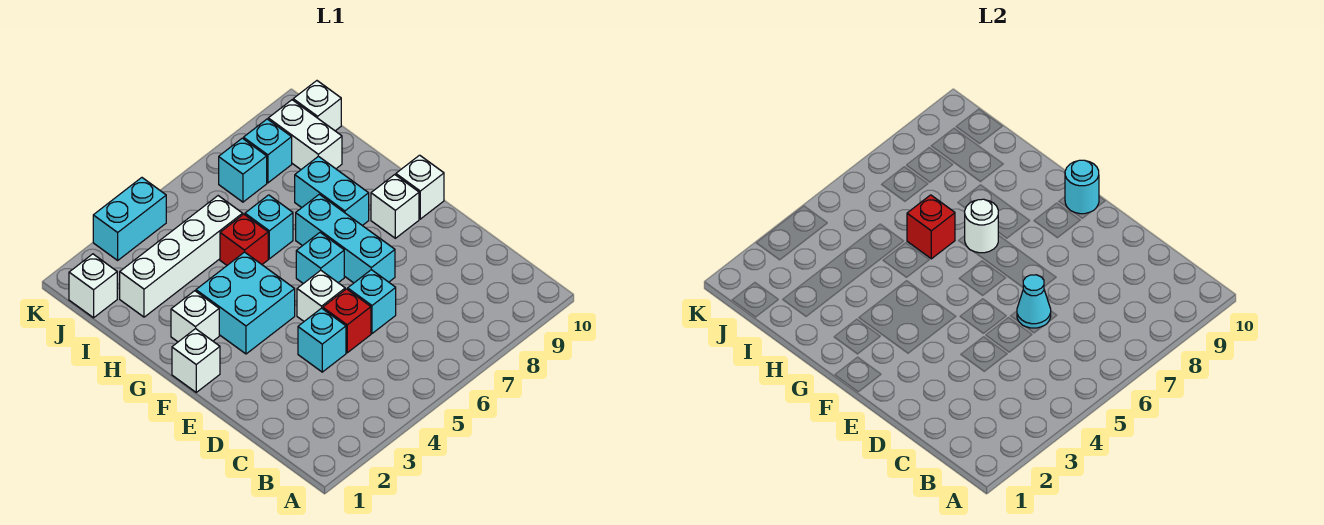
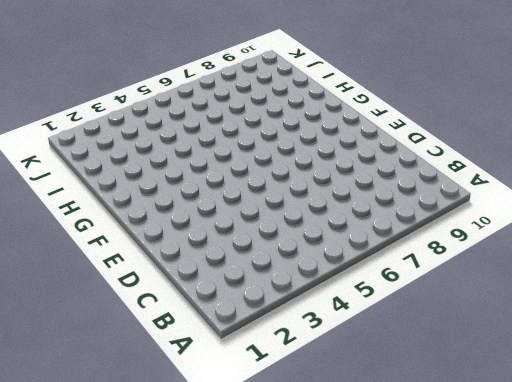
none -> cyan 1x1 brick [298,308,346,372]
none -> red 1x1 brick [323,289,371,353]
none -> cyan 1x1 brick [348,270,396,333]

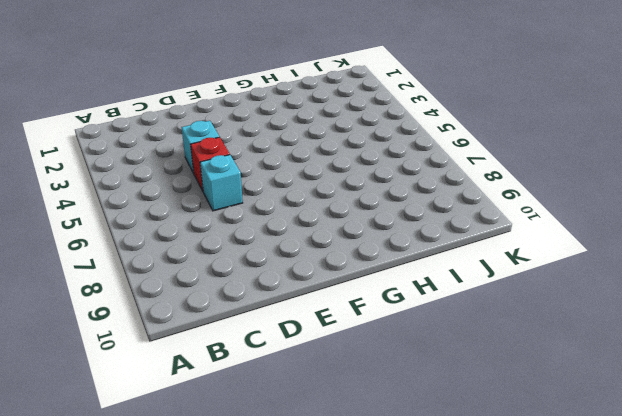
none -> white 1x1 brick [297,270,345,321]
none -> cyan 1x3 brick [296,194,395,283]
none -> white 1x1 brick [172,329,220,392]

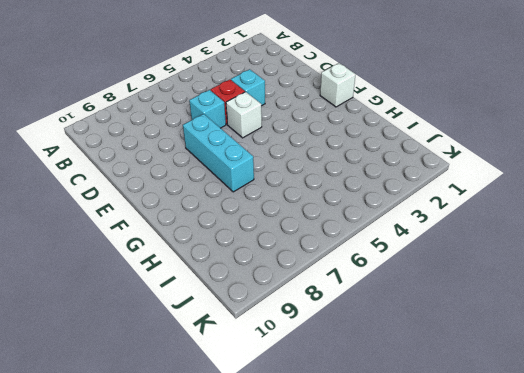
none -> cyan 2x2 brick [196,252,295,354]
none -> cyan 1x1 brick [296,233,344,284]
none -> white 1x1 brick [371,175,419,238]

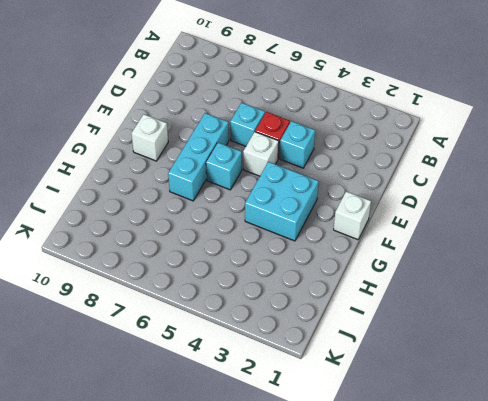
none -> white 1x1 brick [396,155,444,219]
none -> white 1x1 brick [171,291,219,342]
none -> cyan 1x2 brick [295,156,369,226]

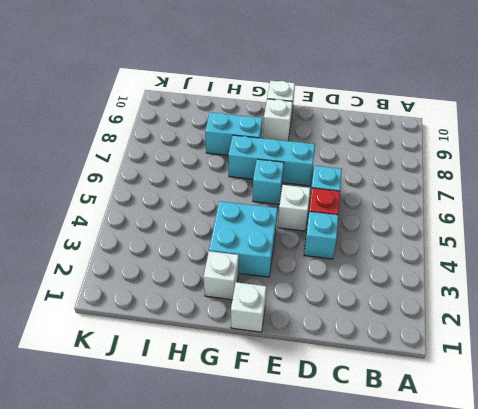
none -> red 1x1 brick [220,214,268,265]
none -> cyan 1x1 brick [245,195,293,259]
none -> white 1x4 brick [120,196,243,317]

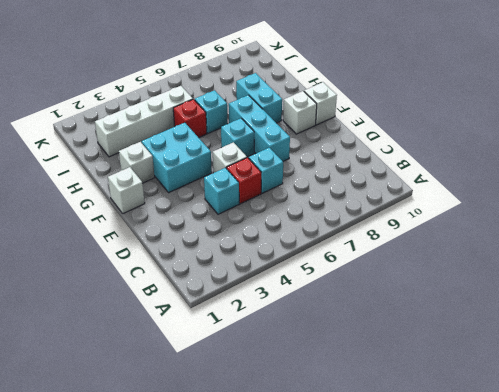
none -> white 1x2 brick [268,100,342,169]
none -> white 1x1 brick [69,254,117,318]
none -> cyan 1x1 brick [219,138,267,202]

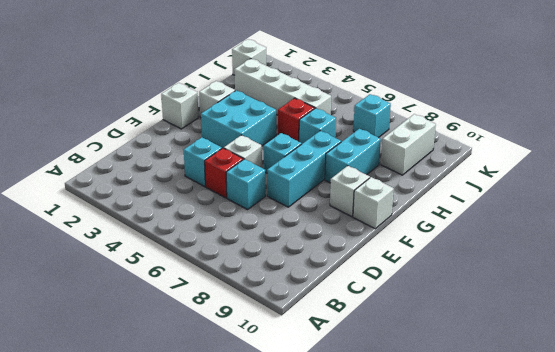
none -> cyan 1x1 brick [243,119,292,183]
none -> white 1x1 brick [293,81,341,131]
none -> cyan 1x2 brick [93,178,166,260]

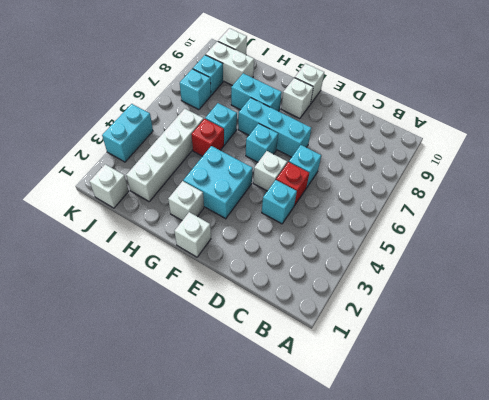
none -> cyan 1x1 cone [1017,275,1051,328]
none -> cyan 1x1 round brick [1065,160,1099,214]
none -> white 1x1 round brick [965,199,998,253]

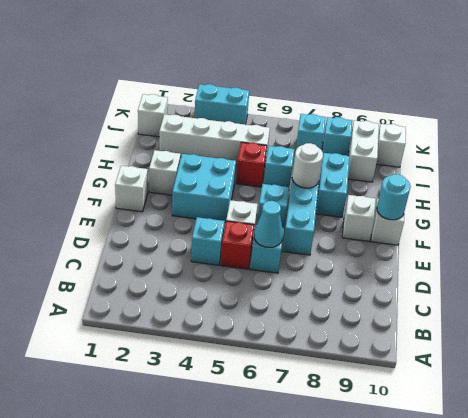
none -> red 1x1 brick [907,195,955,259]

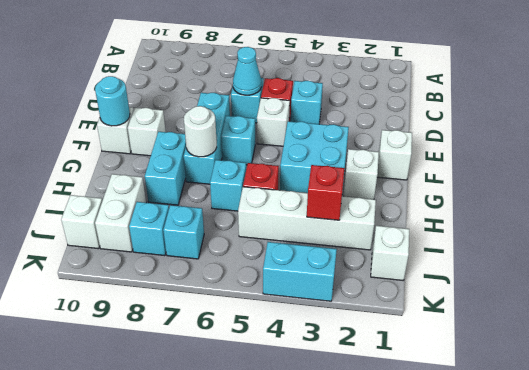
red 1x1 brick [307,165,345,220] -> red 1x1 brick moved to [907,195,955,259]

